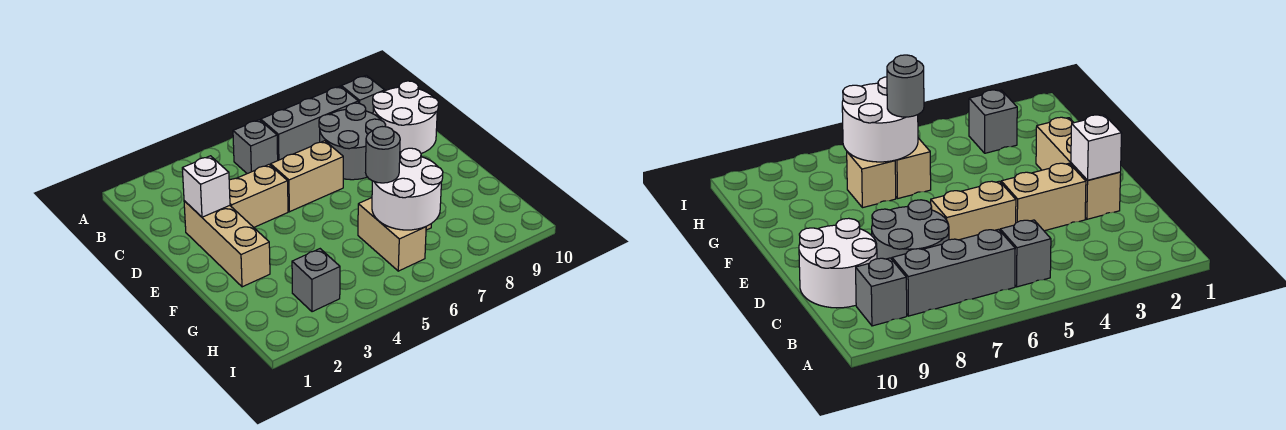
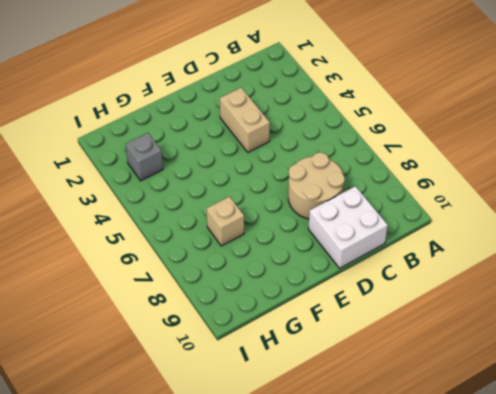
tan 2x2 round brick [288,152,345,219] -> grey 2x2 round brick [319,103,386,180]
white 2x2 brick [308,186,388,268] -> white 2x2 round brick [373,81,438,154]
none -> grey 1x1 brick [233,120,278,174]
none -> grey 1x3 brick [261,86,358,160]
none -> grey 1x1 brick [341,75,385,114]

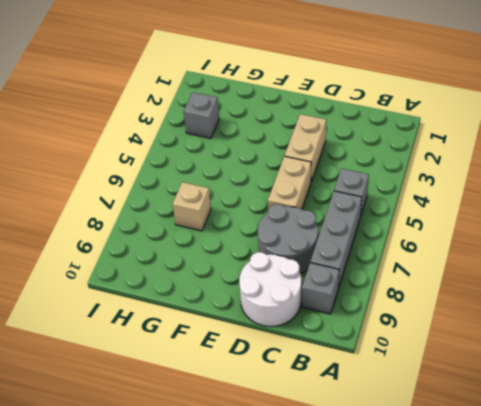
none -> tan 1x3 brick [184,201,270,287]
none -> tan 1x2 brick [358,198,426,271]
none -> white 1x1 brick [182,156,230,217]

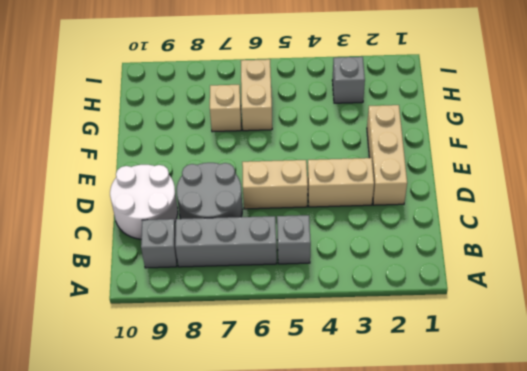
none -> white 1x1 brick [182,156,230,217]
none -> white 2x2 round brick [372,148,443,230]
none -> grey 1x1 round brick [366,127,400,183]

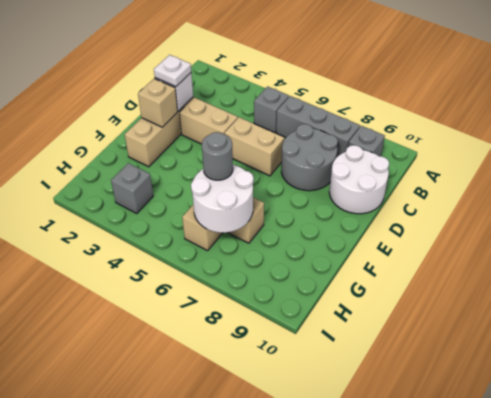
white 1x1 plate [154,55,191,87] -> none
tan 1x1 brick [138,79,178,127] -> none

